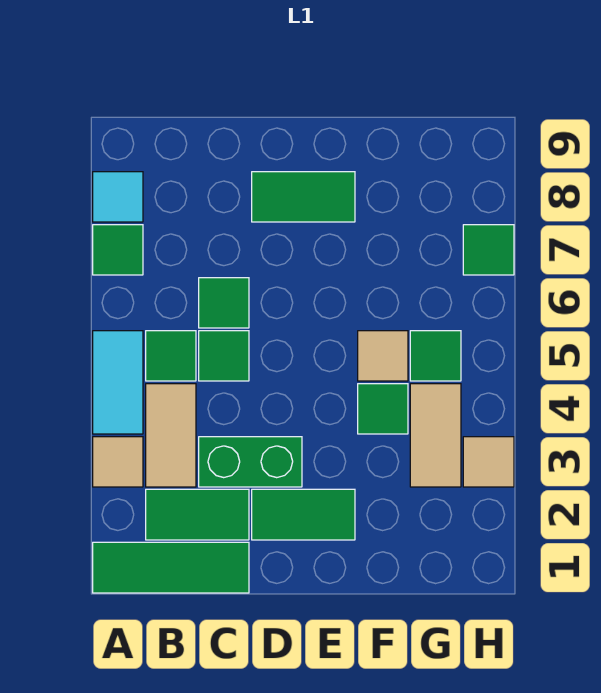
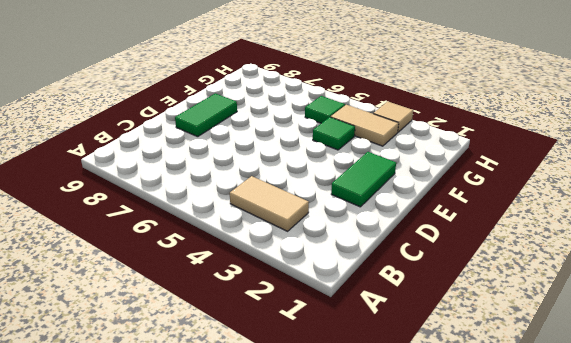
none -> green 1x3 tile [93,542,249,593]
none -> tan 1x1 tile [93,437,143,487]
none -> cyan 1x2 tile [93,331,143,434]

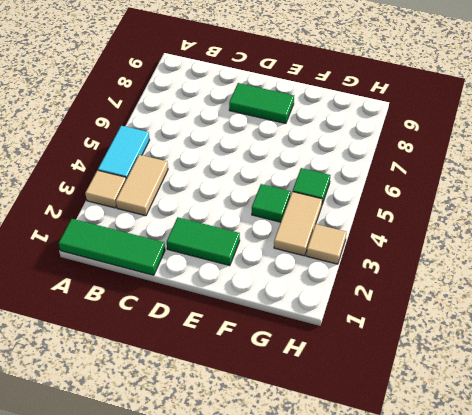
none -> green 1x1 tile [93,225,143,275]
none -> cyan 1x1 tile [93,172,143,222]
none -> green 1x2 tile [146,489,249,540]

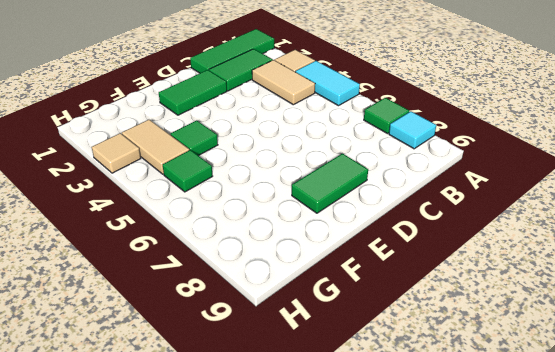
none -> green 1x1 tile [146,331,196,381]
none -> green 1x2 brick [199,437,302,487]
none -> green 1x1 tile [199,331,249,381]

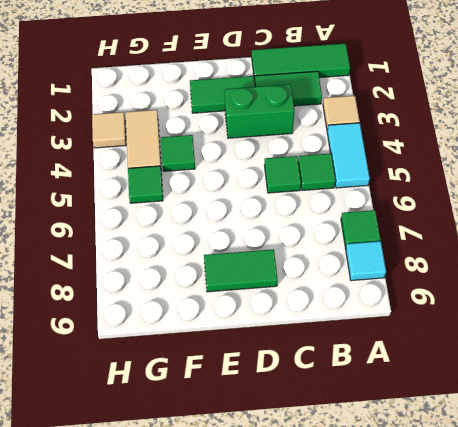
none -> tan 1x2 tile [146,384,196,487]
none -> green 1x1 tile [199,278,249,328]
none -> tan 1x1 tile [358,331,408,381]

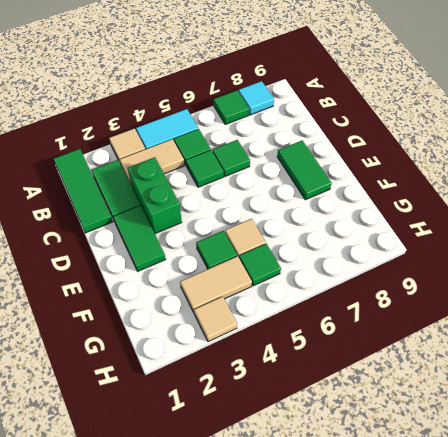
none -> green 1x1 tile [463,225,514,275]

